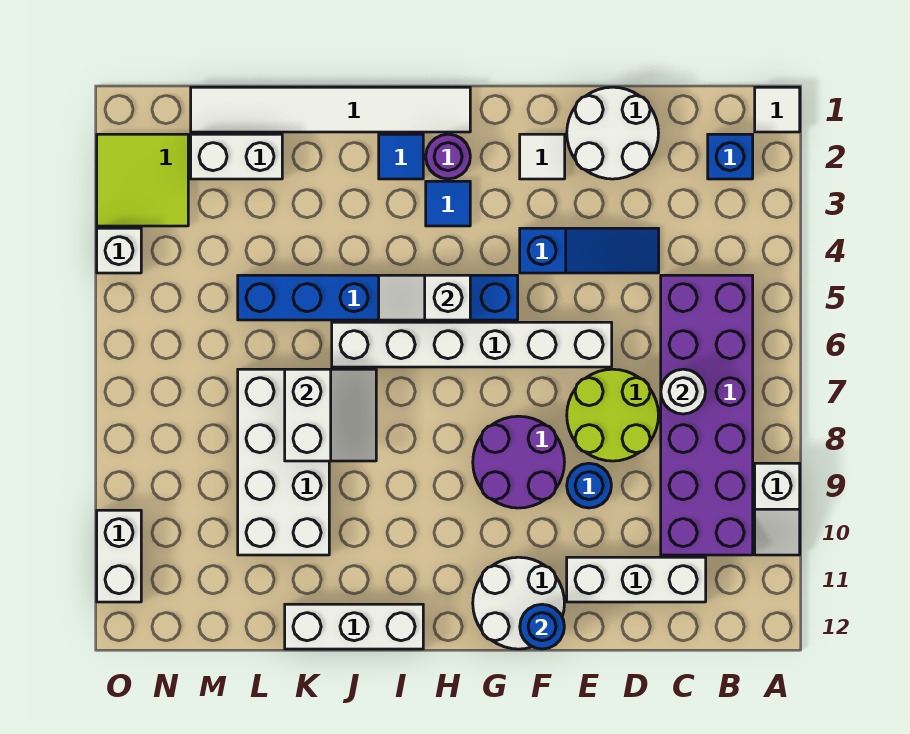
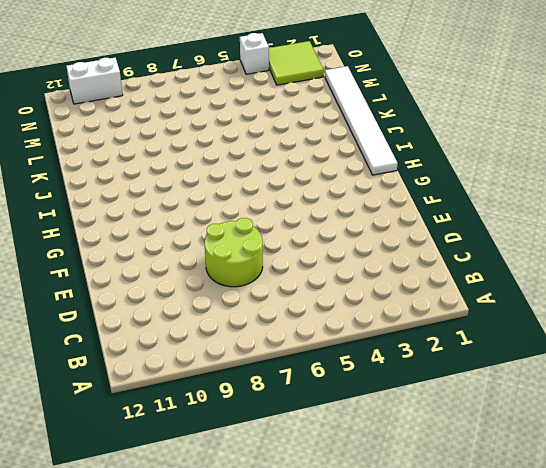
none -> white 1x1 tile [755,87,800,132]
none -> white 1x2 slope [755,463,800,555]
none -> blue 1x1 brick [708,134,753,179]

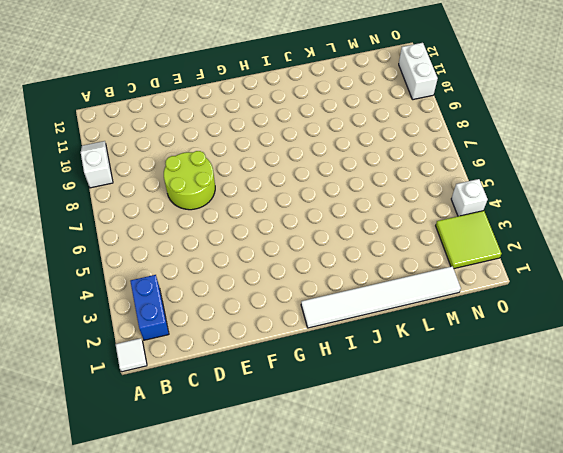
blue 1x2 brick [130,275,169,340] -> blue 1x1 brick [708,134,753,179]
none -> purple 2x6 brick [661,275,753,555]
none -> white 1x3 brick [567,557,706,602]
none -> white 2x2 round brick [567,87,658,179]

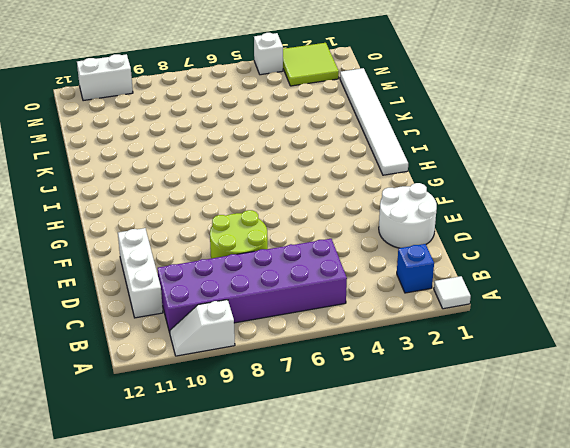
none -> blue 1x3 slope [520,228,659,273]
none -> white 1x6 brick [332,322,612,367]
none -> blue 1x1 round brick [567,463,611,508]

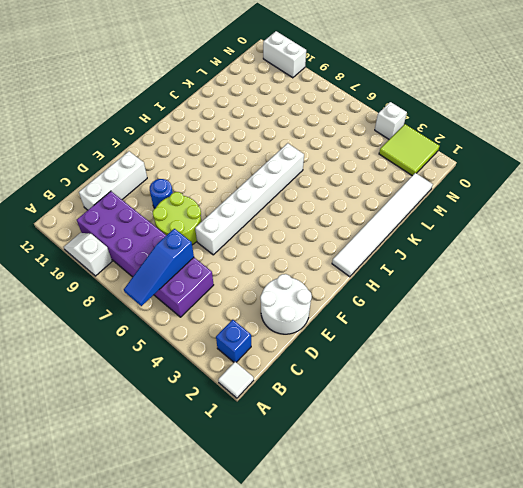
blue 1x3 slope [124,229,194,306] -> blue 1x3 slope moved to [520,228,659,273]
none -> white 1x1 tile [520,134,565,179]
none -> purple 2x2 round brick [473,416,564,508]
none -> white 2x2 round brick [473,557,564,649]

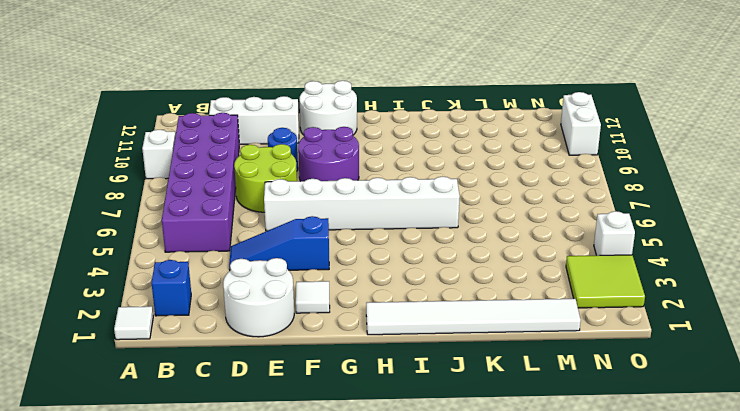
none -> blue 1x6 brick [238,275,518,320]
none -> purple 1x1 round brick [426,134,470,179]
none -> blue 1x1 tile [426,181,470,226]

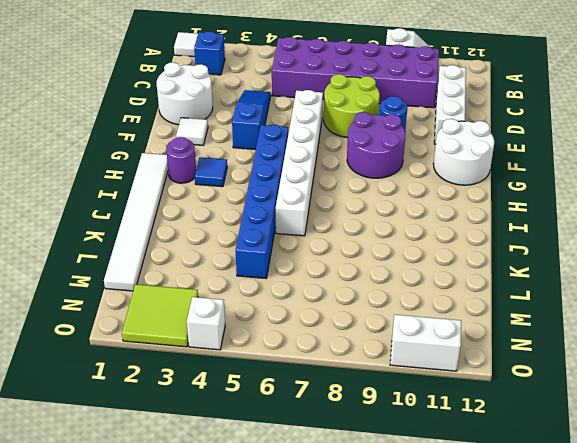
none -> blue 1x1 tile [379,134,423,179]
none -> white 1x3 brick [285,604,423,649]
none -> white 2x4 brick [238,369,329,555]

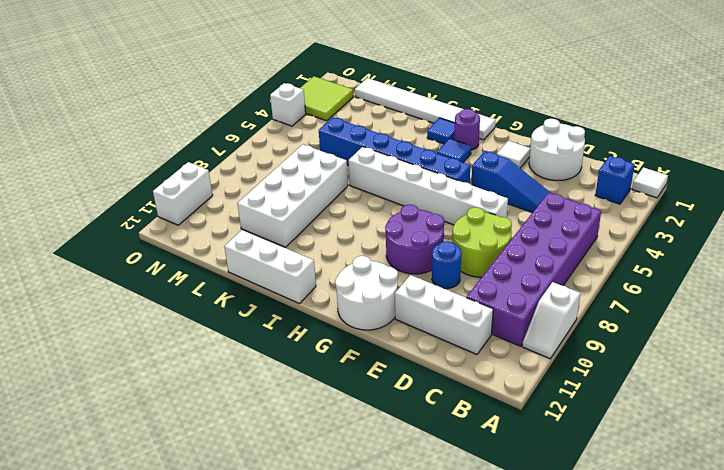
none -> white 1x2 brick [191,134,282,179]
none -> white 1x1 round brick [661,369,706,414]
none -> blue 1x1 round brick [520,604,564,649]

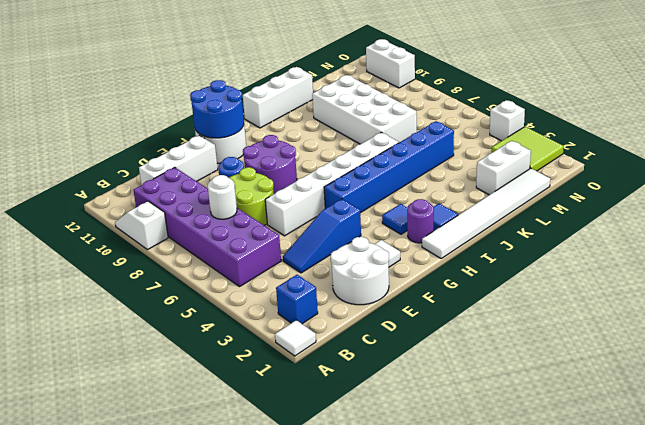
blue 2x2 round brick [190,80,244,138] -> blue 1x1 round brick [520,604,564,649]
none -> white 1x2 slope [379,275,470,320]
none -> white 2x2 slope [285,369,376,461]

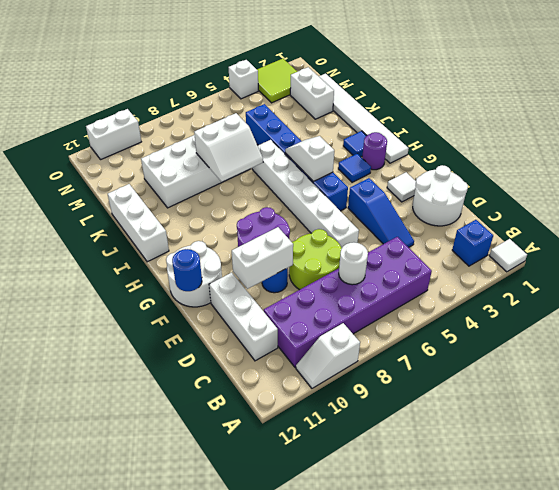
white 1x2 brick [232,227,293,289] -> none

